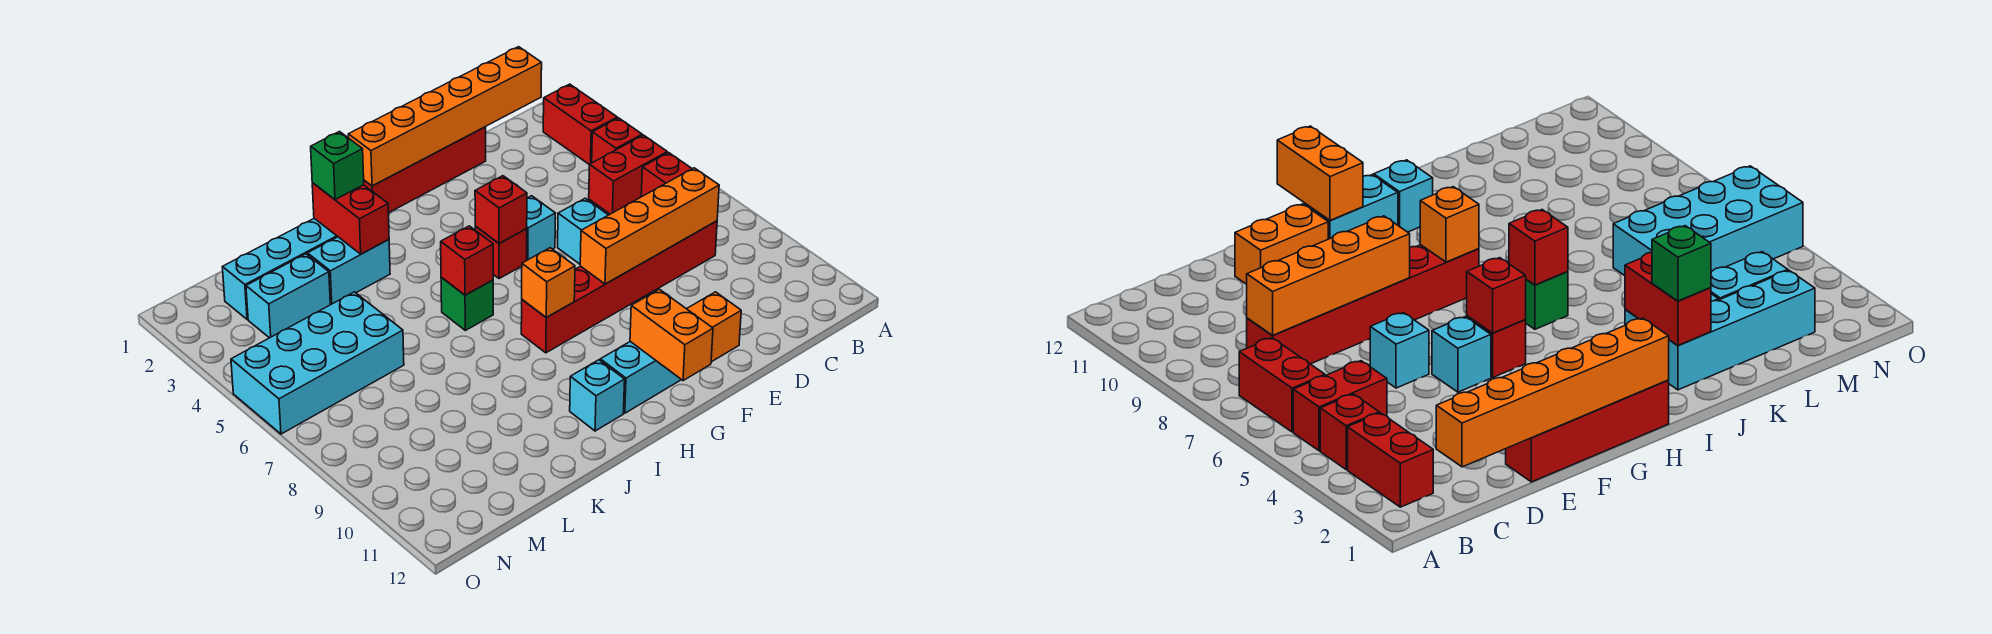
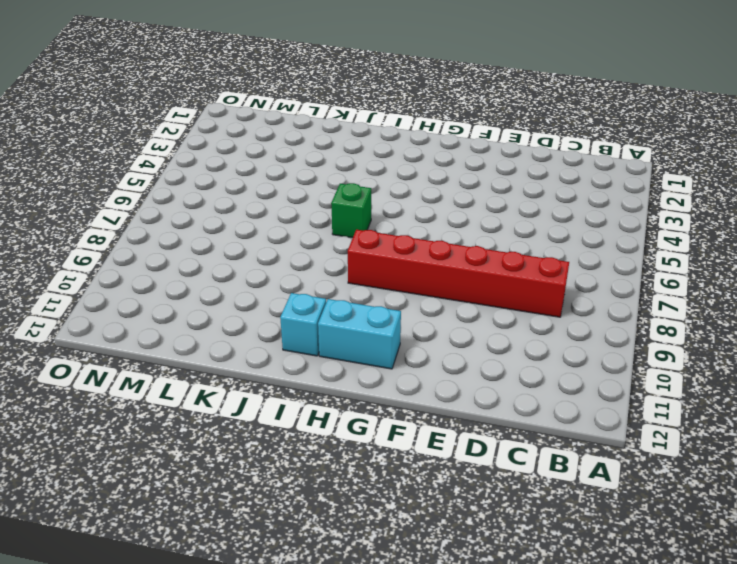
none -> red 1x2 brick [543,84,617,165]
none -> red 1x1 brick [592,118,642,163]
none -> red 1x2 brick [589,135,667,214]

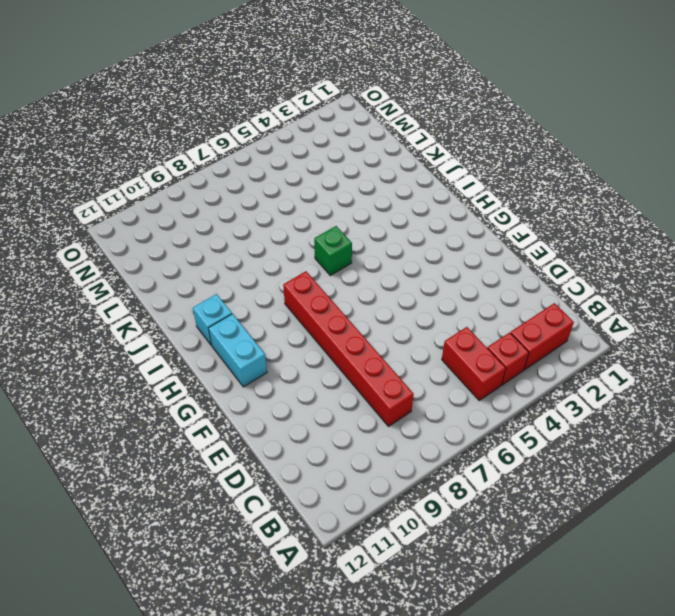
none -> red 1x2 brick [641,153,692,197]
none -> red 1x4 brick [364,127,486,213]
none -> cyan 1x1 brick [558,198,608,264]

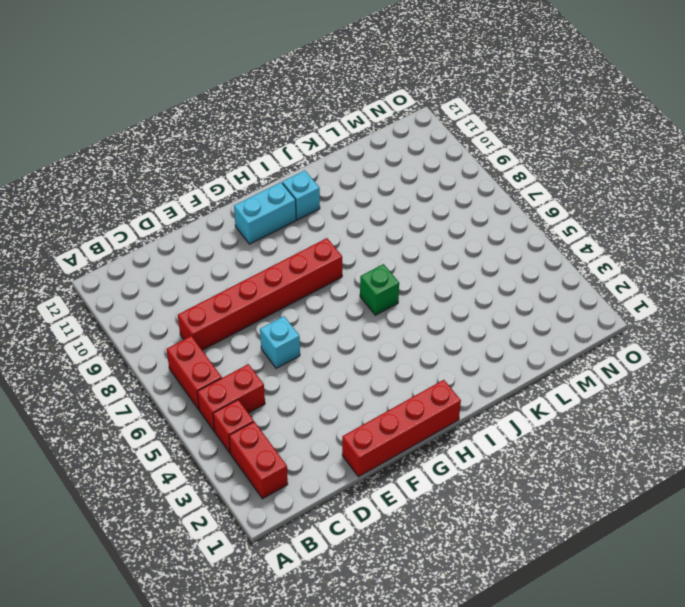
none -> orange 1x2 brick [687,292,741,362]
none -> cyan 1x1 brick [527,196,555,260]
none -> red 1x1 brick [475,227,527,279]

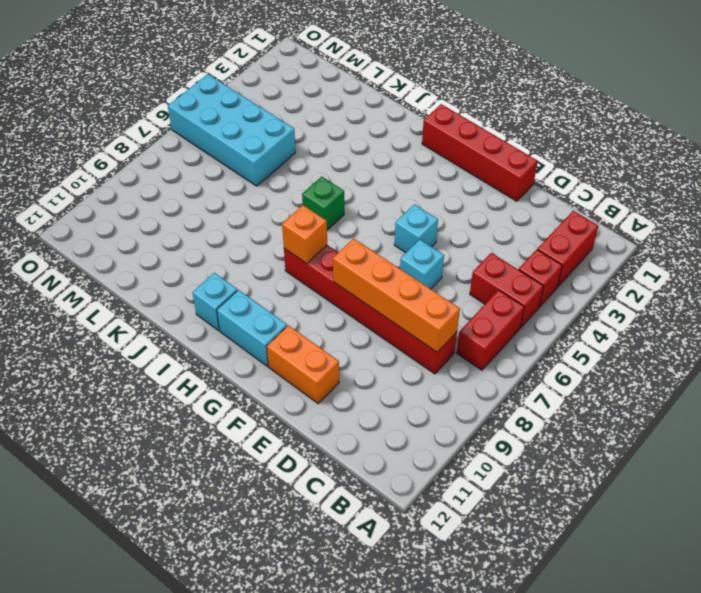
none -> red 1x1 brick [475,227,527,279]
none -> cyan 1x4 brick [222,218,338,319]
none -> cyan 1x2 brick [308,237,390,305]

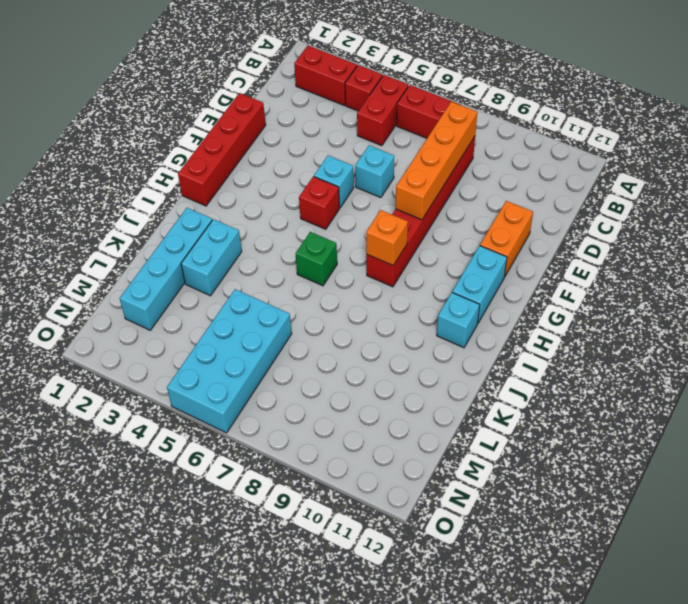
none -> cyan 1x2 brick [246,254,330,338]
none -> orange 1x6 brick [348,47,542,186]
none -> red 1x1 brick [475,176,527,244]

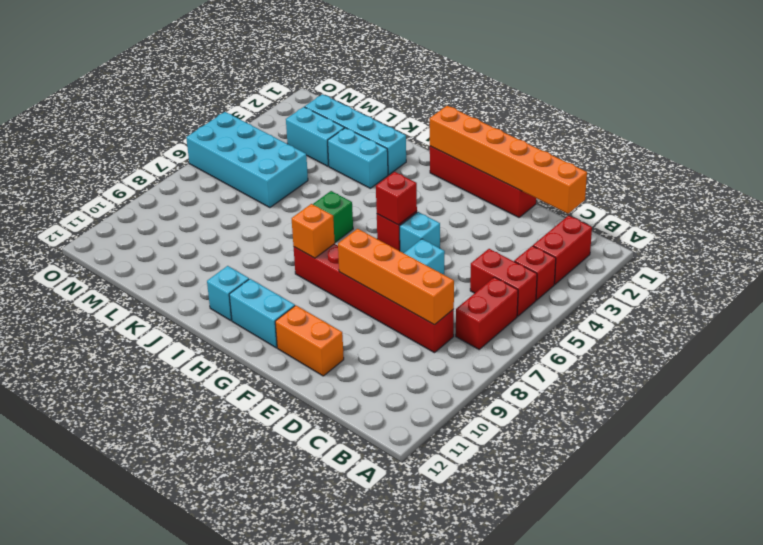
none -> orange 1x2 brick [630,289,713,381]
none -> red 1x1 brick [441,226,493,295]
none -> red 1x2 brick [312,183,389,254]

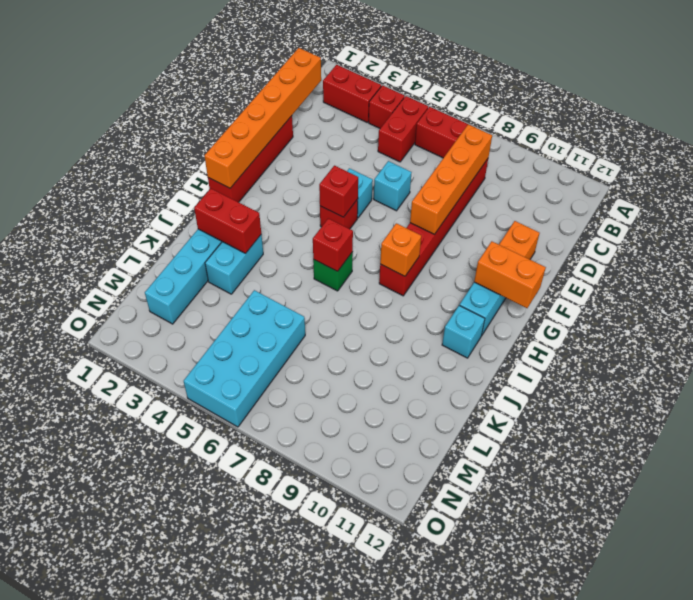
none -> cyan 1x2 brick [246,254,330,338]
none -> green 1x1 brick [311,132,364,200]

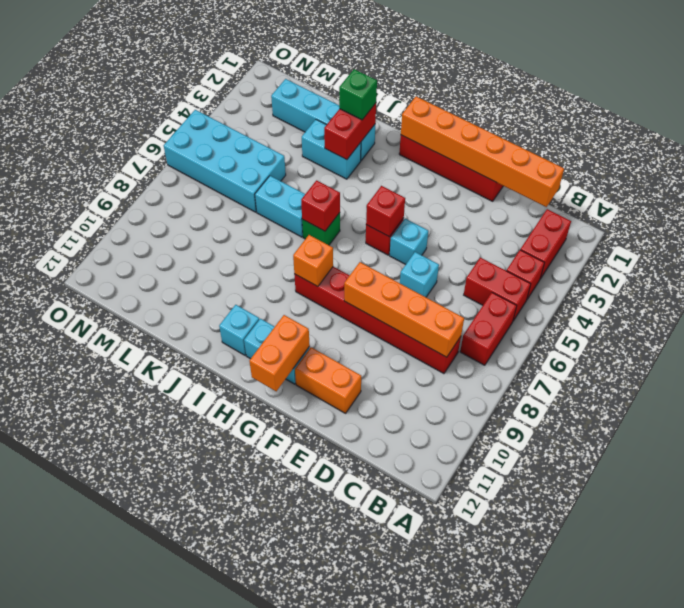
cyan 1x2 brick [255,176,305,237] -> cyan 1x2 brick moved to [246,254,330,338]

